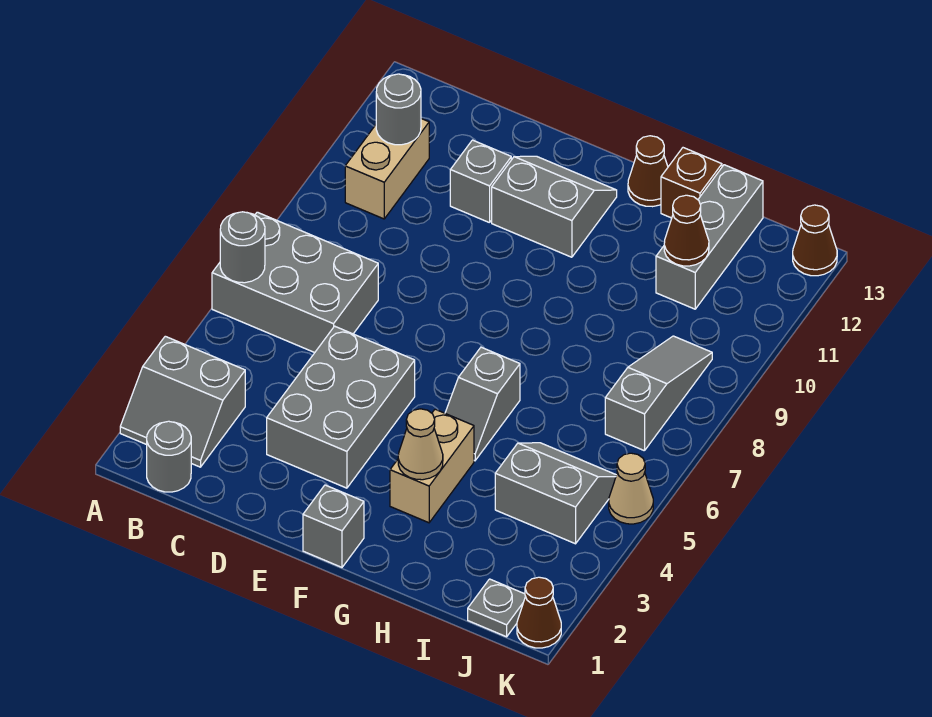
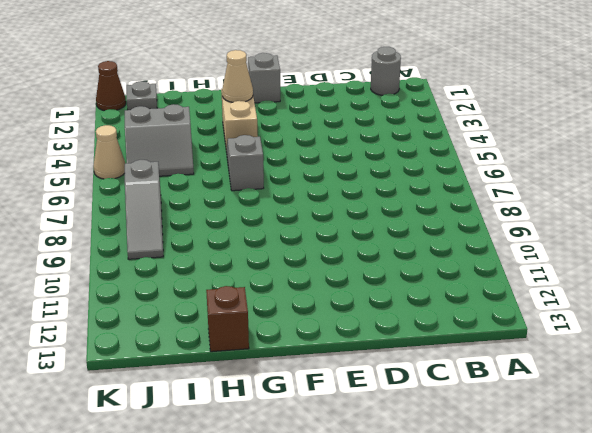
none -> grey 2x2 slope [120,336,245,467]
none -> grey 2x3 brick [212,212,378,353]
none -> tan 1x2 brick [345,119,429,219]

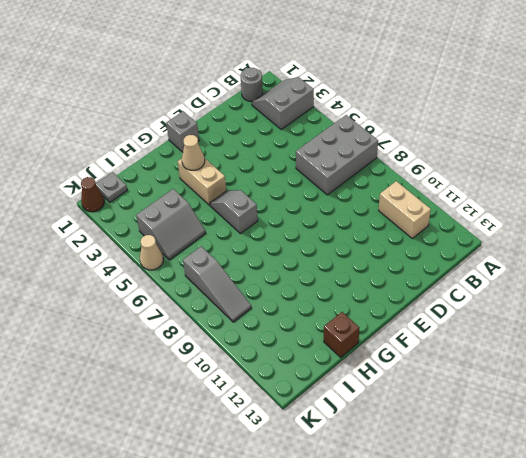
none -> grey 2x3 brick [267,326,415,488]
none -> grey 1x1 brick [450,140,511,223]
none -> grey 2x2 slope [492,156,617,257]

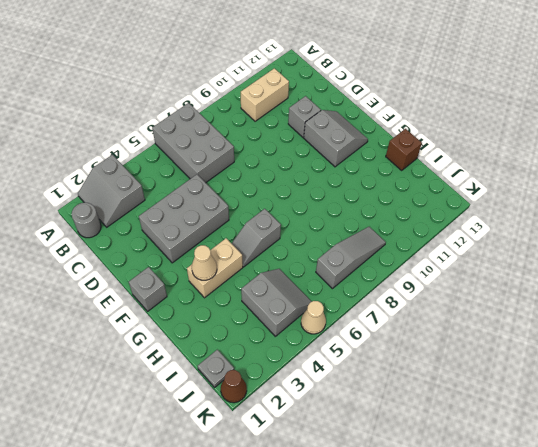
none -> brown 1x1 cone [628,136,668,207]
none -> grey 1x3 brick [656,165,763,309]
none -> brown 1x1 cone [793,205,837,276]

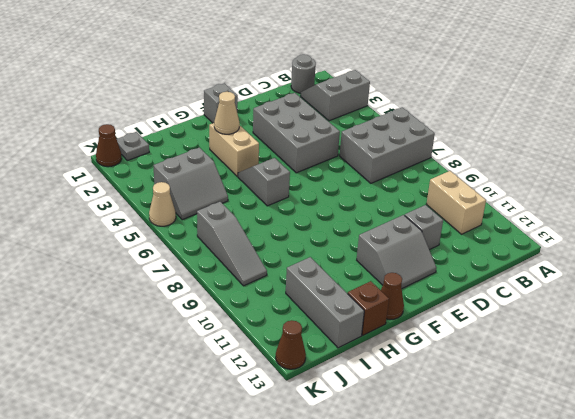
none -> grey 1x1 round brick [220,212,265,283]
none -> grey 1x1 round brick [376,74,421,145]
none -> brown 1x1 cone [664,195,709,266]

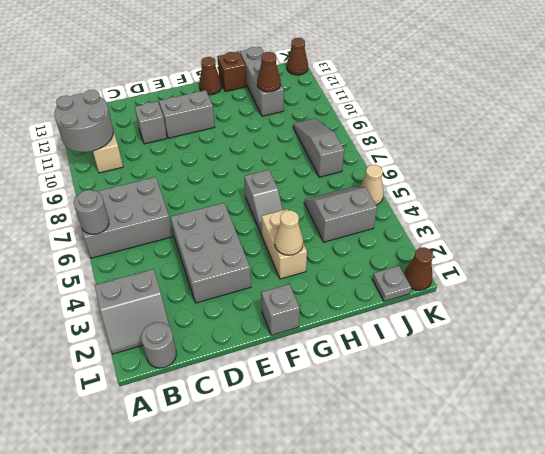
grey 2x2 round brick [54,90,113,152] -> grey 1x1 round brick [376,74,421,145]

